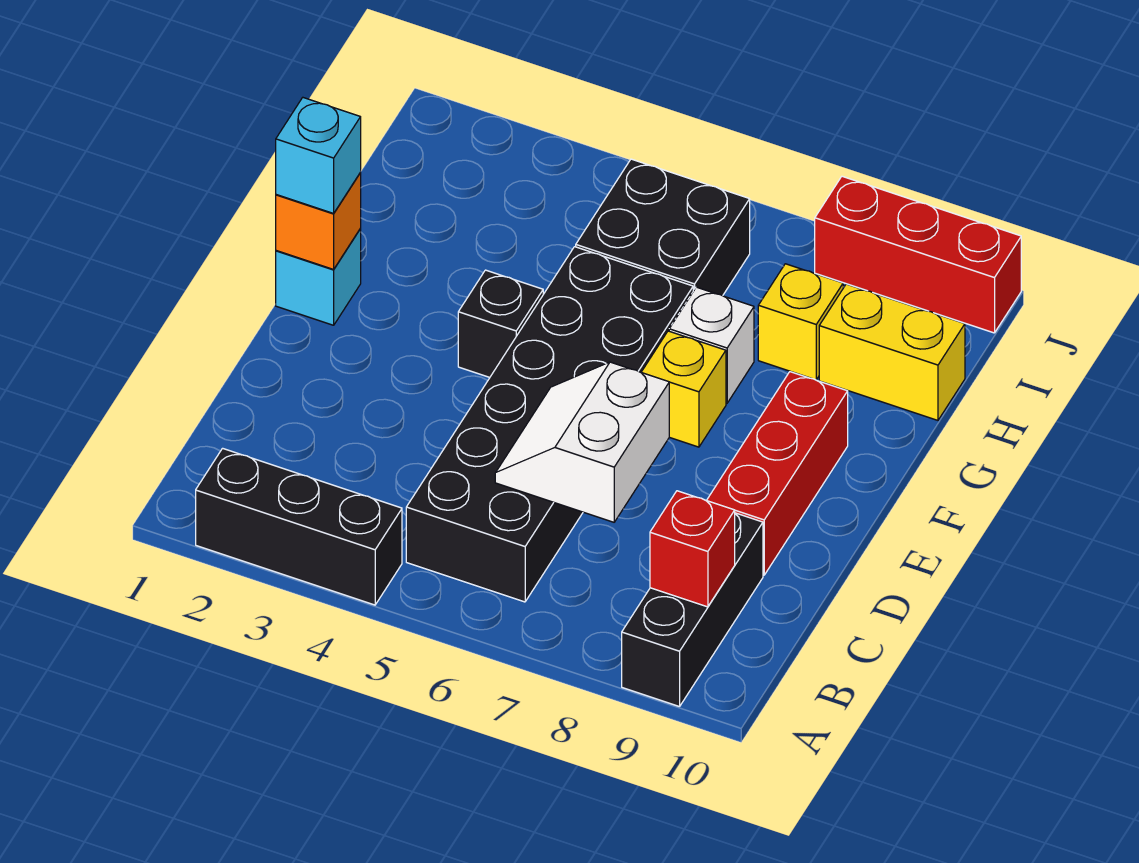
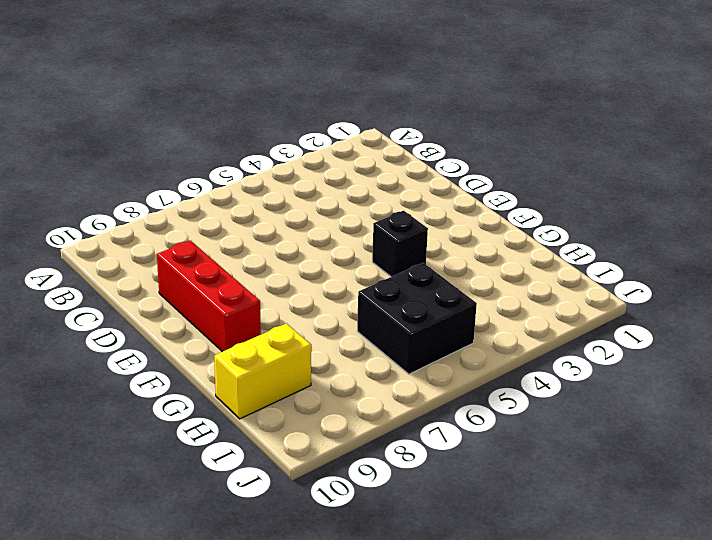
none -> black 1x3 brick [196,448,402,605]
none -> black 1x3 brick [622,513,763,707]
none -> black 2x6 brick [406,247,693,602]

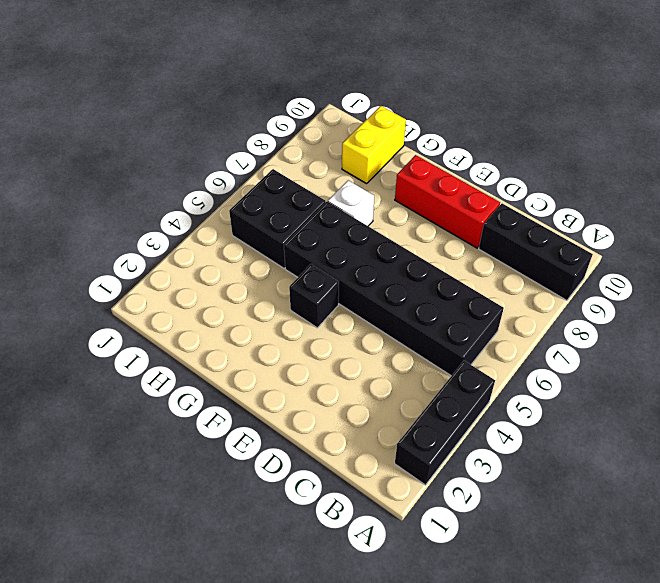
none -> cyan 1x1 brick [276,229,361,325]
none -> yellow 1x1 brick [641,331,726,447]
none -> yellow 1x1 brick [758,264,843,380]

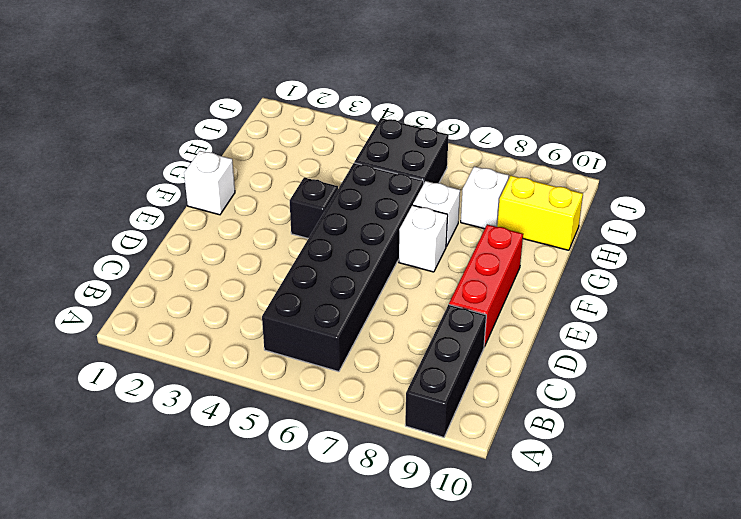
white 1x1 brick [184,151,235,215] -> cyan 1x1 brick [276,229,361,325]
white 1x1 brick [399,205,448,272] -> yellow 1x1 brick [641,331,726,447]
white 1x1 brick [461,167,509,229] -> yellow 1x1 brick [758,264,843,380]
none -> black 1x3 brick [196,448,402,605]
none -> red 1x3 brick [815,176,1021,333]
none -> red 1x1 brick [650,491,735,607]

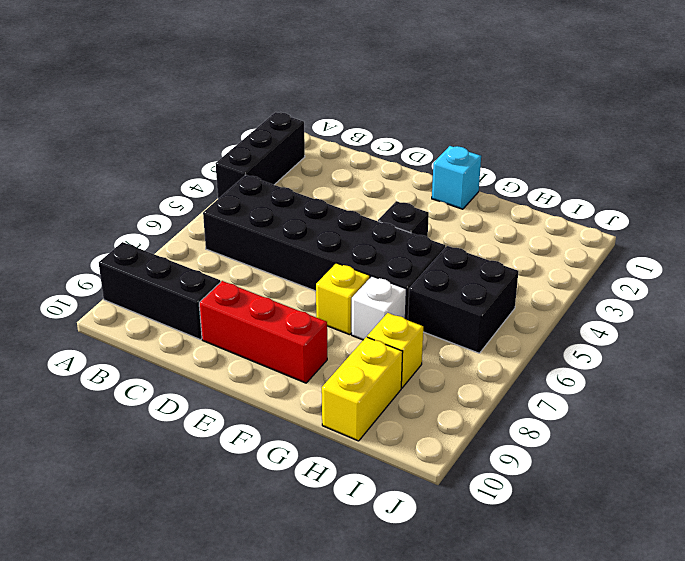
none -> red 1x3 brick [815,176,1021,333]
none -> red 1x1 brick [650,491,735,607]
none -> white 2x2 slope [495,362,669,522]

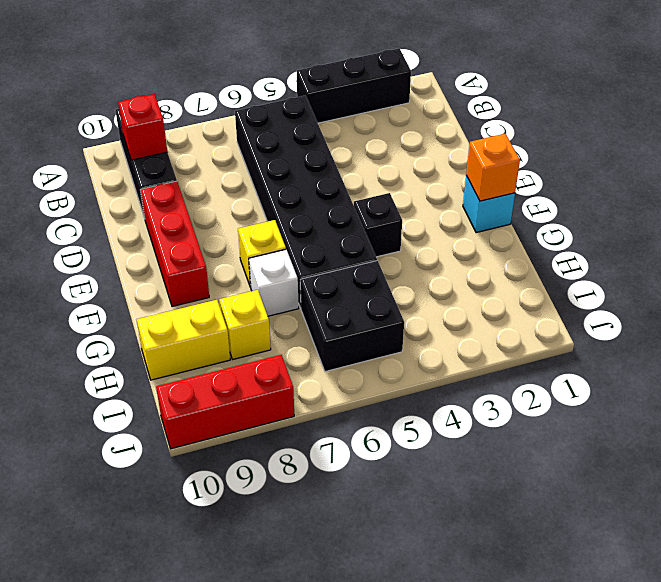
none -> white 2x2 slope [495,362,669,522]
none -> cyan 1x1 brick [276,98,361,213]

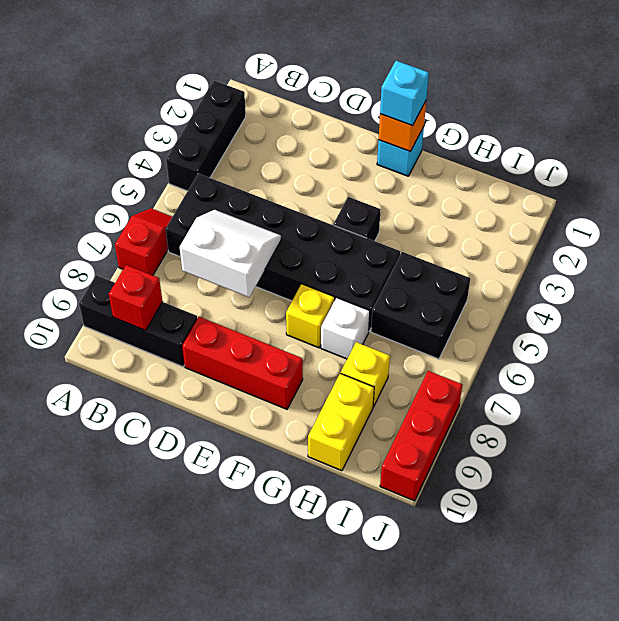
red 1x2 slope [115,208,172,275] -> none

